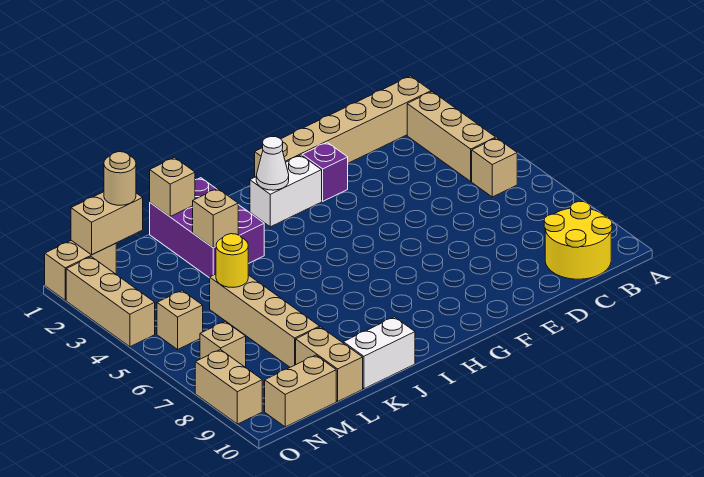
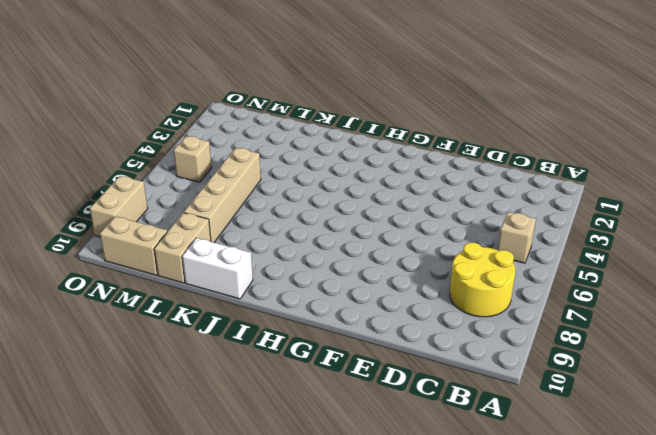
yellow 2x2 round brick [450,243,515,317] -> yellow 2x2 round brick moved to [544,201,612,279]
none -> tan 1x6 brick [255,76,431,177]
none -> tan 1x3 brick [407,92,496,181]
none -> purple 1x1 brick [302,142,348,201]

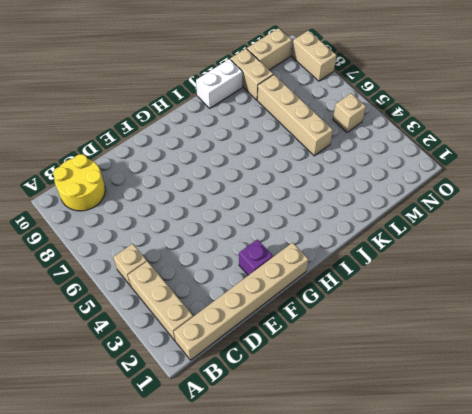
none -> white 1x2 brick [250,155,322,227]
none -> purple 2x3 brick [150,178,264,278]
none -> tan 1x2 brick [45,241,117,300]

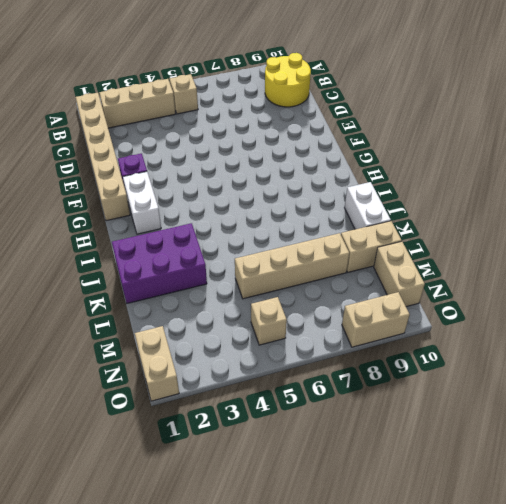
none -> tan 1x1 brick [200,322,246,368]
none -> tan 1x3 brick [66,257,155,347]
none -> white 1x1 cone [256,137,289,190]

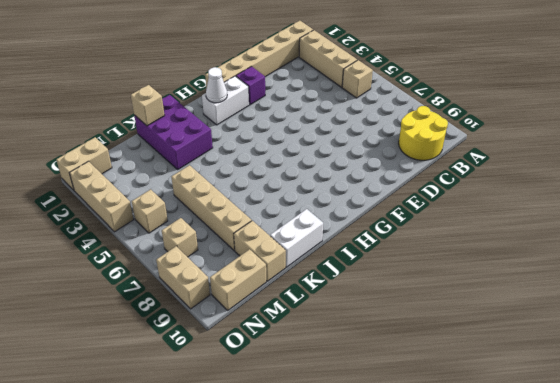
none -> tan 1x1 brick [193,188,238,248]
none -> yellow 1x1 round brick [216,234,248,287]
none -> tan 1x2 brick [71,192,143,255]

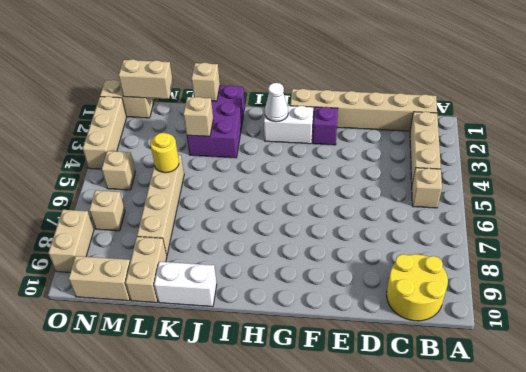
none -> tan 1x1 round brick [104,152,136,205]

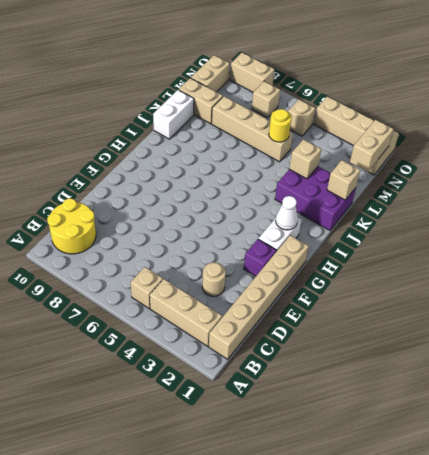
tan 1x1 round brick [202,262,226,296] -> tan 1x1 round brick moved to [104,152,136,205]

